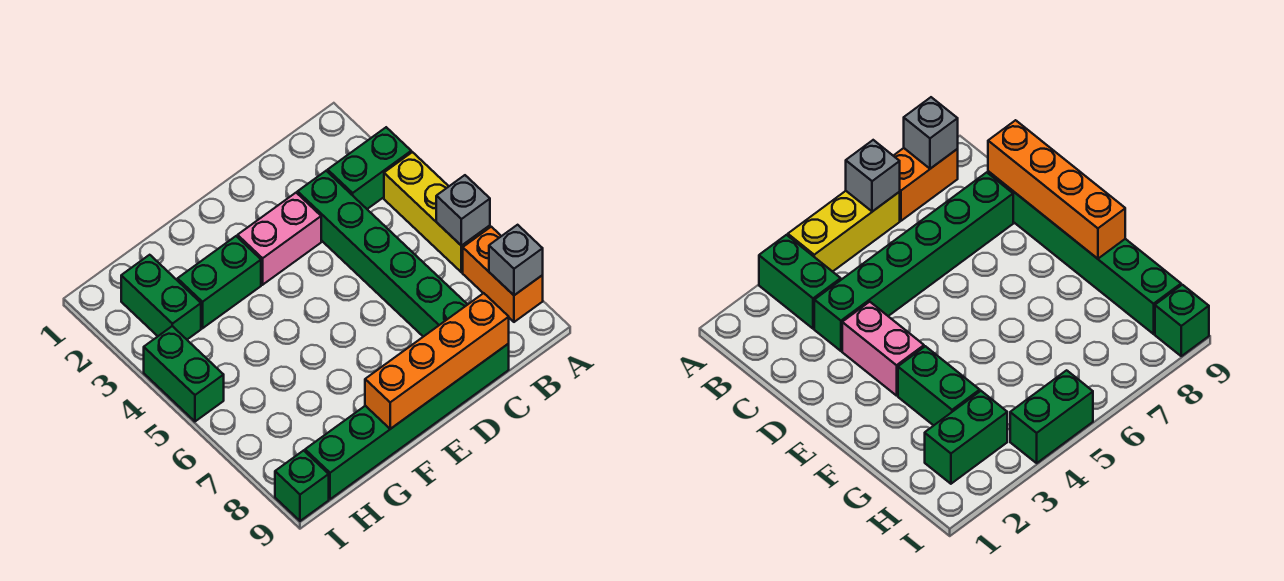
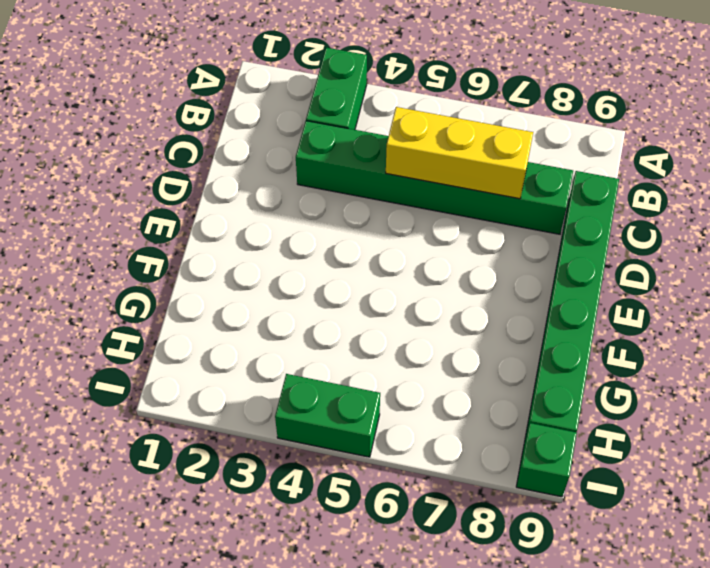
yellow 1x3 brick [386,107,533,199] -> yellow 1x3 brick moved to [384,152,490,272]
none -> orange 1x2 brick [463,227,543,322]
none -> pink 1x2 brick [238,193,321,285]
none -> green 1x2 brick [177,236,261,328]

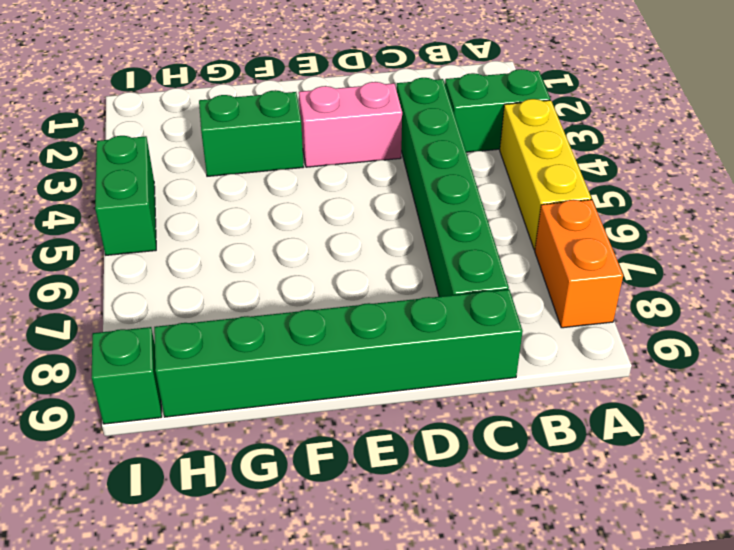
none -> green 1x2 brick [121,255,201,339]
none -> grey 1x1 brick [436,175,490,246]
none -> grey 1x1 brick [489,225,543,295]

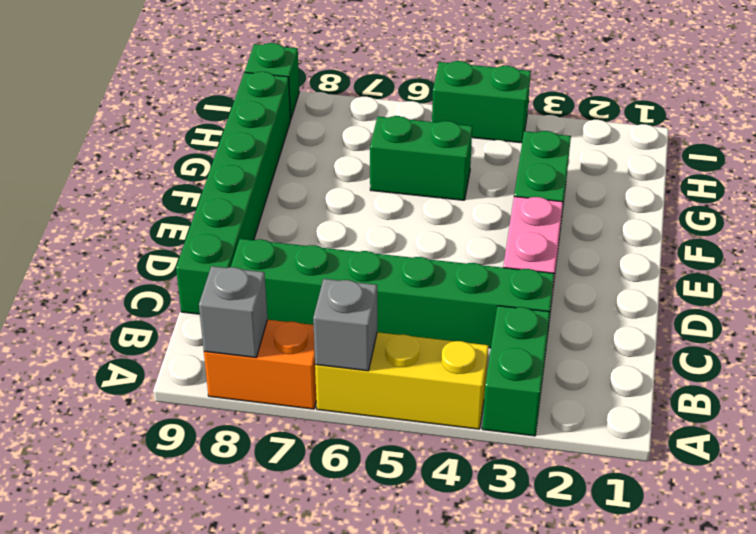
green 1x2 brick [370,116,472,200] -> green 1x2 brick moved to [121,255,201,339]
none -> orange 1x4 brick [365,293,509,429]

